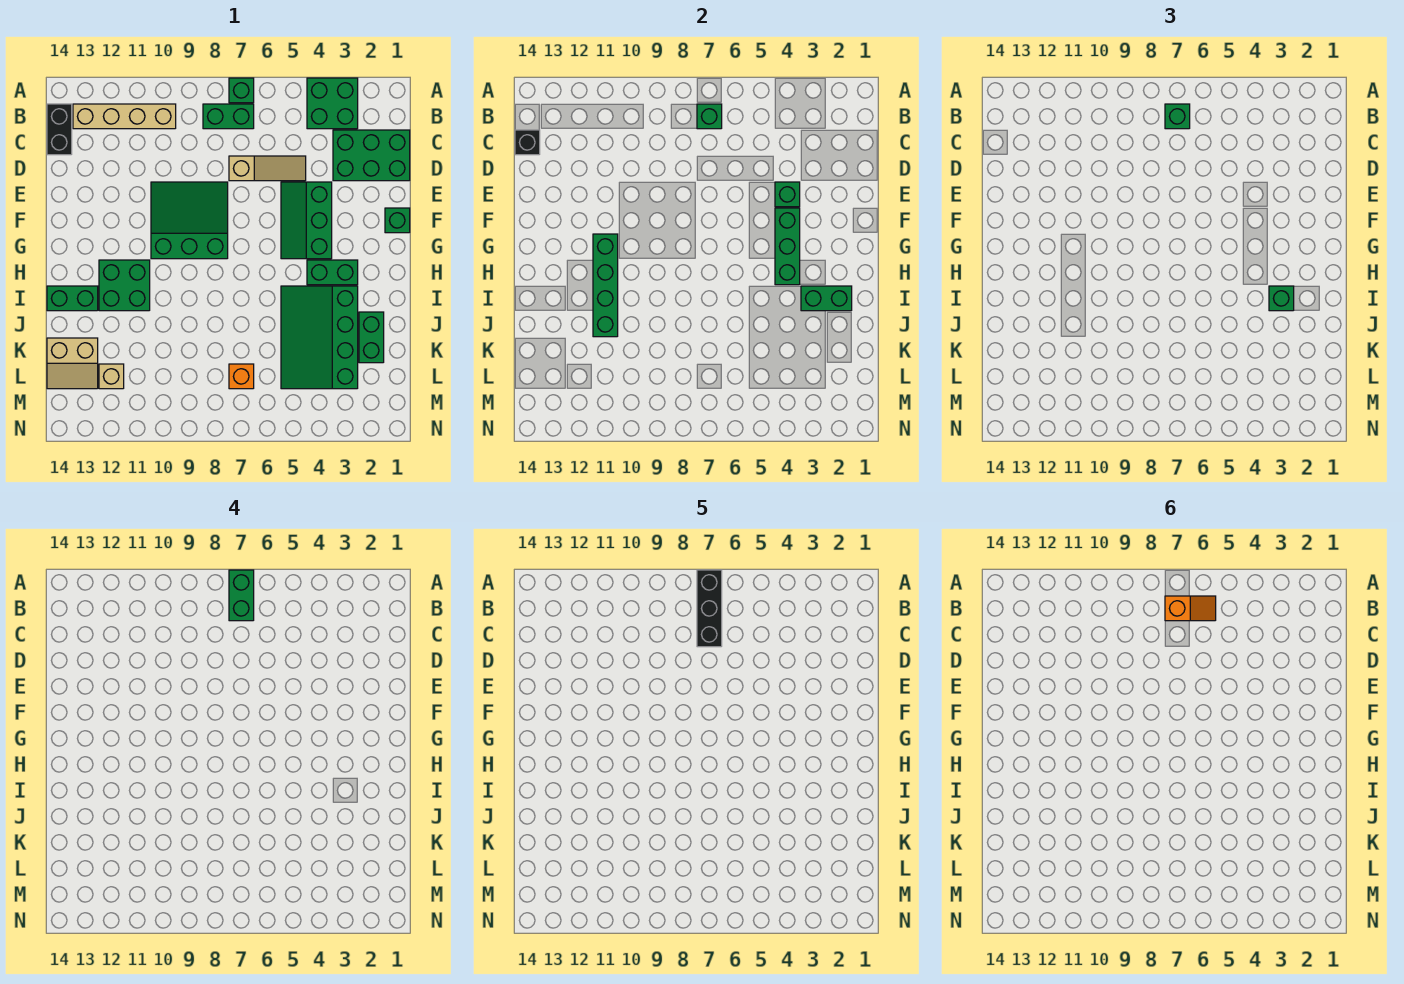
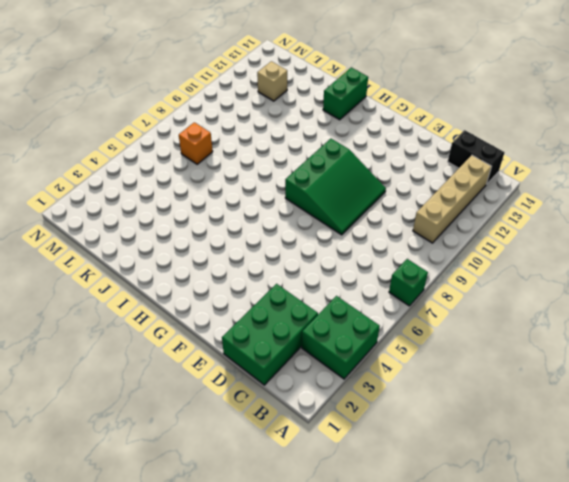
none -> green 1x2 brick [203,104,254,129]
none -> tan 1x3 slope [229,156,306,181]
none -> green 2x3 slope [281,182,332,259]

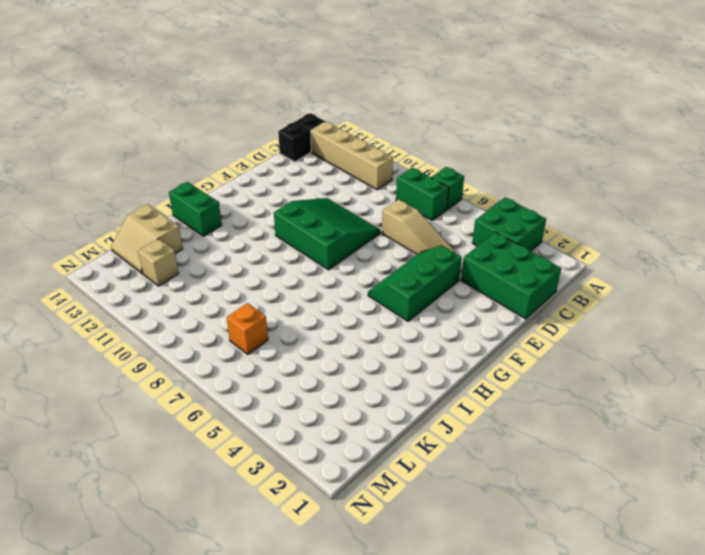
none -> green 1x1 brick [385,208,410,233]
none -> green 1x2 brick [307,260,358,285]
none -> green 2x2 brick [99,260,150,311]

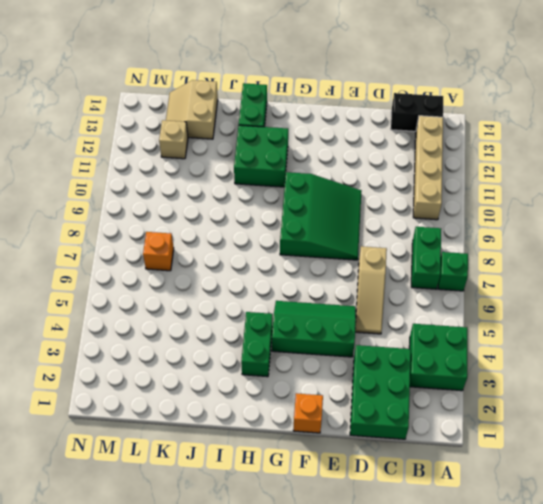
orange 1x1 brick [293,393,323,433] -> green 1x1 brick [385,208,410,233]
none -> green 3x4 slope [281,286,358,389]
none -> green 1x2 brick [359,312,384,363]
none -> green 1x1 brick [697,104,722,129]

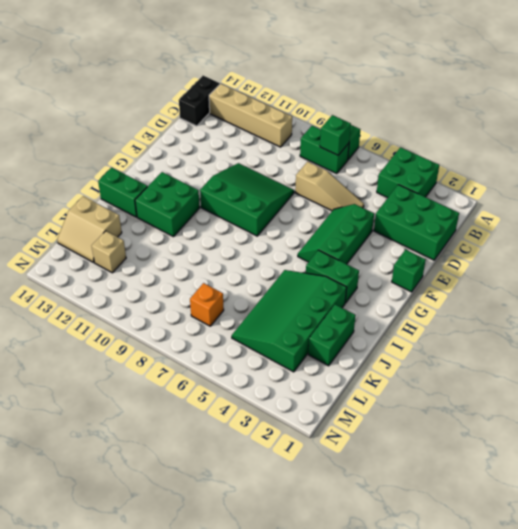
none -> black 1x1 brick [515,130,540,155]
none -> green 1x1 brick [775,182,800,207]
none -> green 1x3 brick [775,208,800,285]

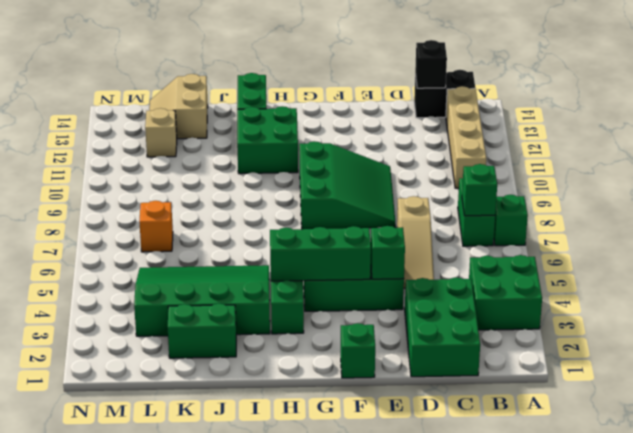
none -> green 1x4 brick [593,234,618,337]
none -> green 1x2 brick [801,286,852,311]
none -> green 1x1 brick [1165,104,1190,129]

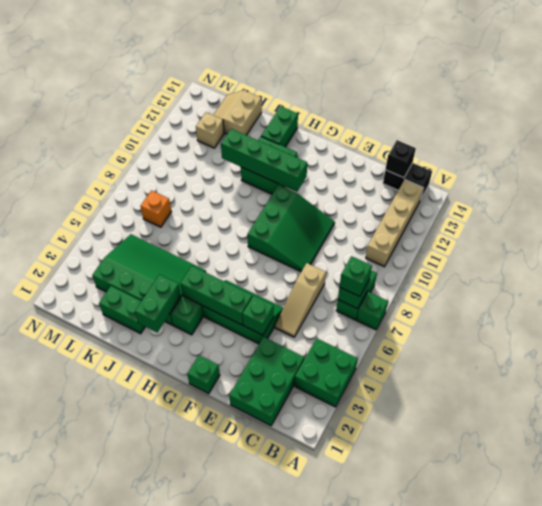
none -> green 1x1 brick [1269,286,1294,311]
none -> green 1x2 brick [229,570,254,621]
none -> black 1x3 brick [697,570,722,647]

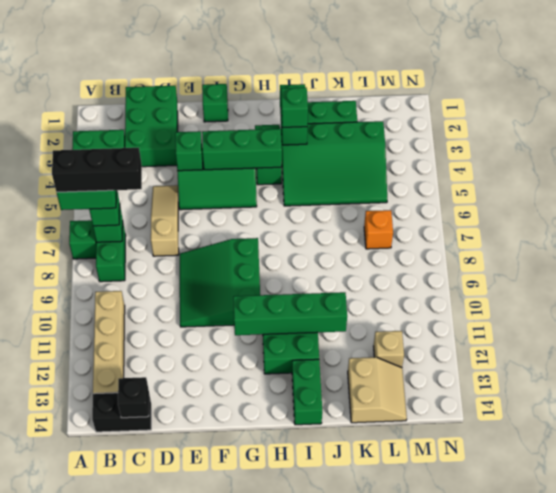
none -> orange 1x2 slope [1165,596,1216,621]

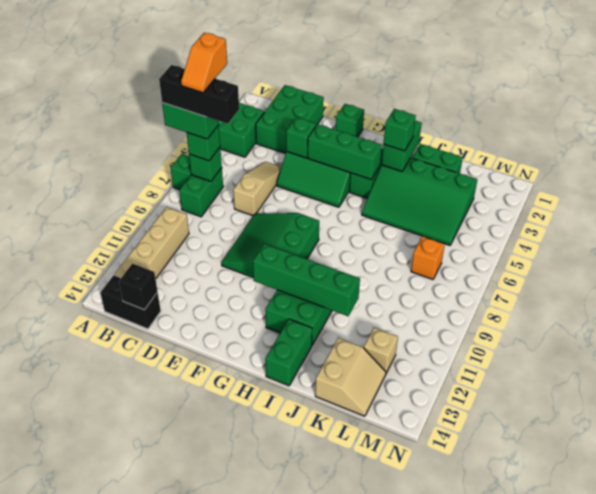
orange 1x2 slope [181,33,227,93] -> orange 1x2 slope turned to [1165,596,1216,621]

